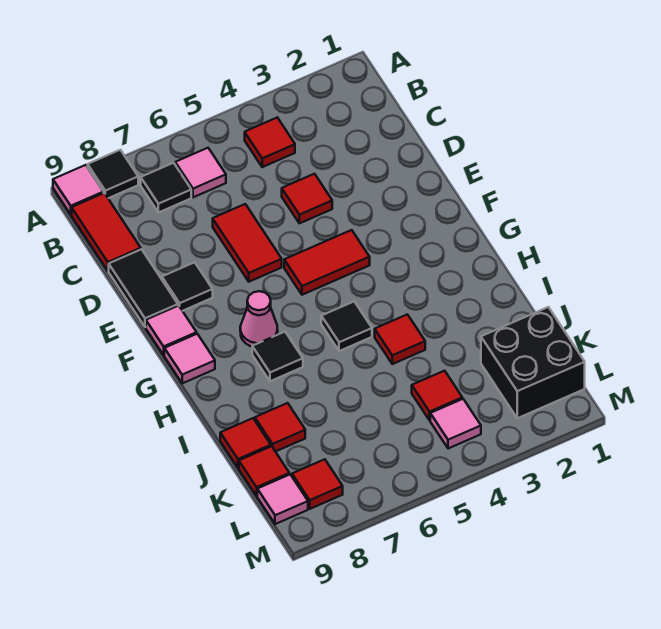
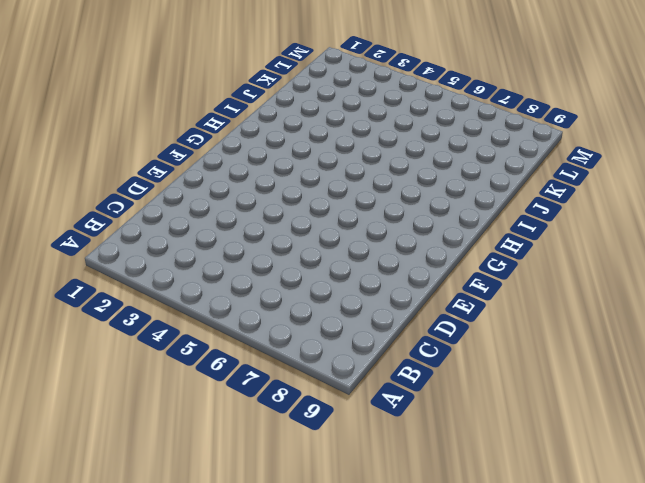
none -> black 1x1 tile [88,150,138,198]
none -> pink 1x1 tile [53,165,104,214]
none -> red 1x1 tile [245,118,295,167]

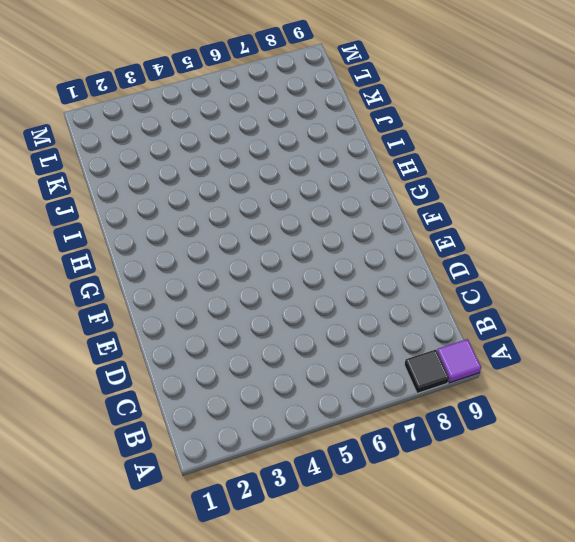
purple 1x1 tile [437,339,481,383] -> pink 1x1 tile [53,165,104,214]
none -> red 1x1 tile [245,118,295,167]
none -> pink 1x1 tile [175,148,226,197]
none -> black 1x1 tile [141,163,191,213]

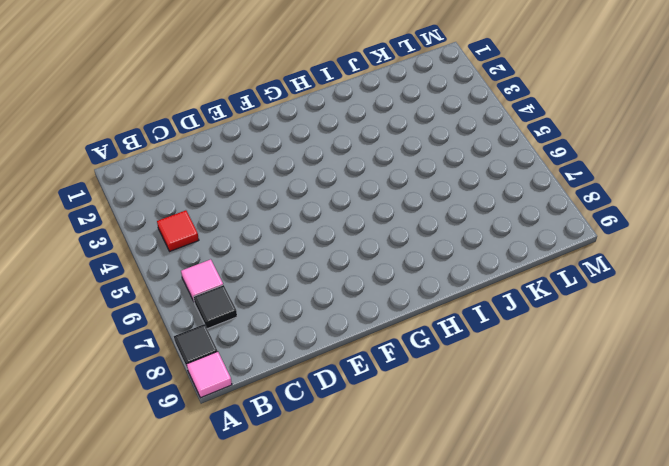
none -> red 1x2 tile [72,193,141,271]
none -> red 1x1 tile [282,174,332,223]
none -> red 1x2 tile [213,204,282,282]

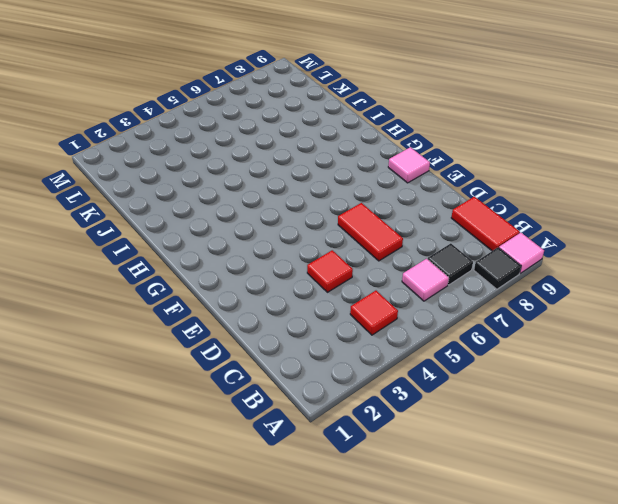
none -> black 1x2 tile [109,249,178,327]
none -> black 1x1 tile [162,262,213,311]
none -> red 1x2 tile [284,230,370,295]

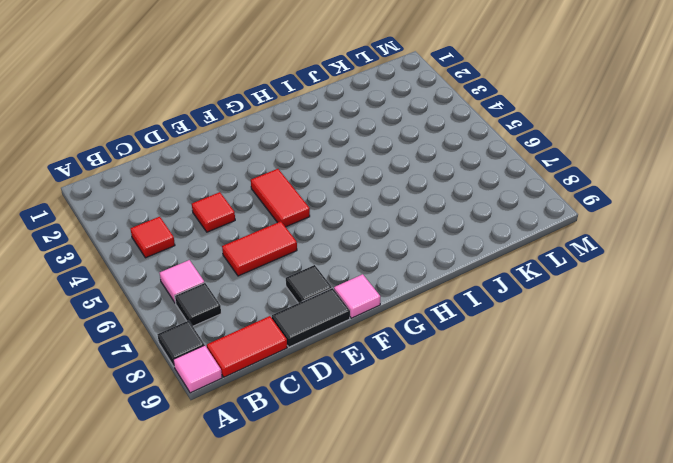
none -> pink 1x1 cone [240,291,278,347]
none -> pink 1x1 tile [164,334,215,383]
none -> black 1x1 tile [321,302,372,351]

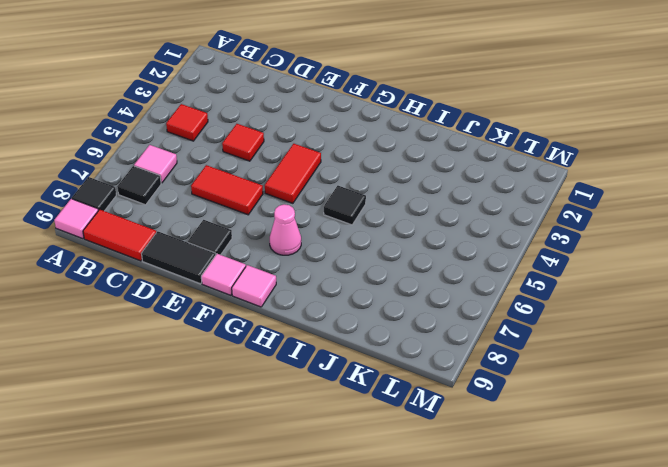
none -> black 1x1 tile [252,332,303,381]
none -> red 1x1 tile [375,314,425,364]
none -> red 1x1 tile [255,403,305,452]

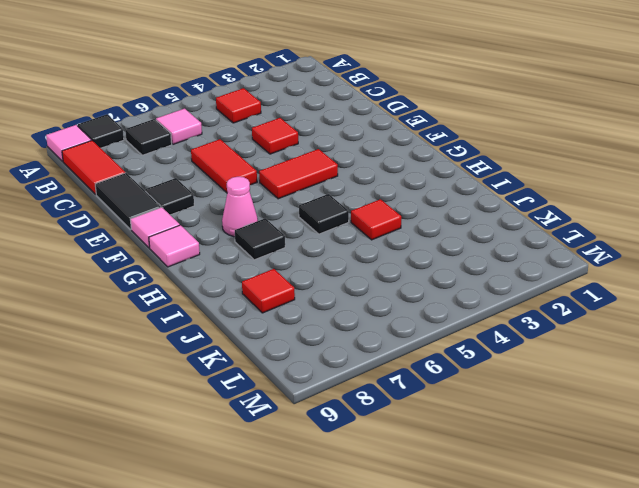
none -> red 1x1 tile [220,418,271,468]
none -> black 2x2 brick [481,307,585,418]
none -> red 1x1 tile [412,371,462,420]

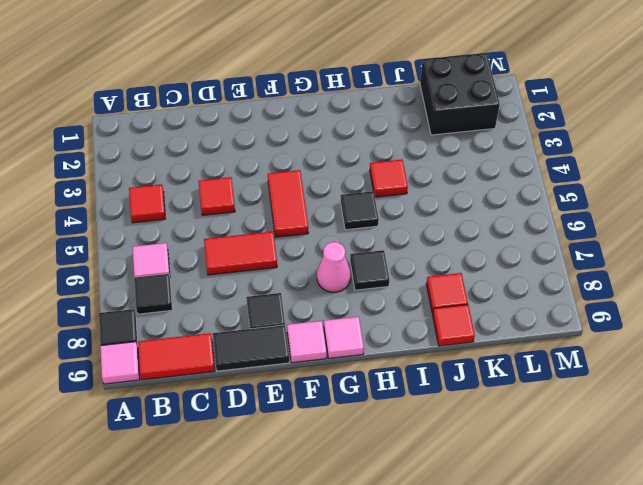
none -> red 1x1 tile [412,371,462,420]
none -> red 1x1 tile [239,446,289,496]
none -> pink 1x1 tile [430,399,481,449]

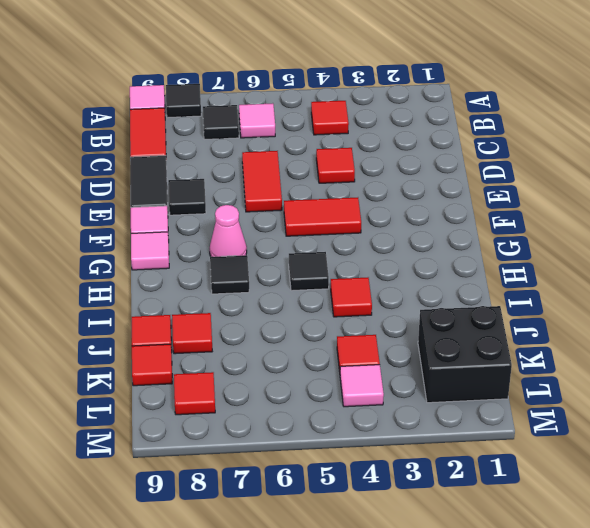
none -> pink 1x1 tile [257,474,308,524]

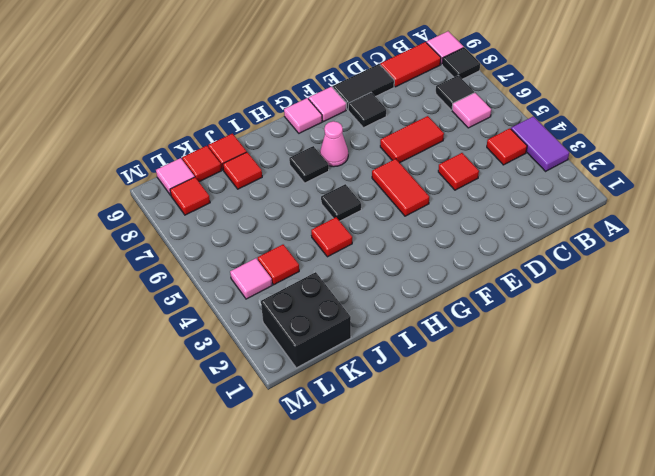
purple 1x2 tile [511,116,569,171] -> none

